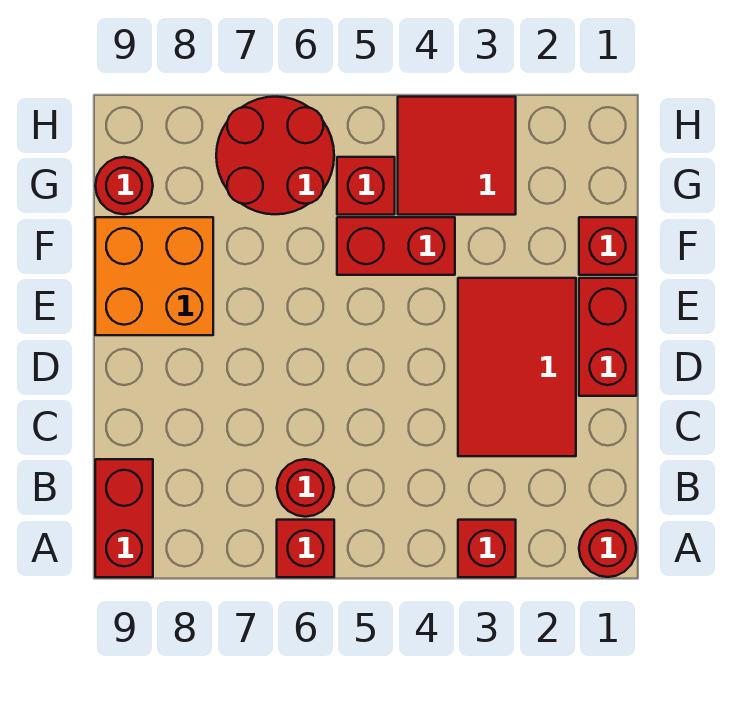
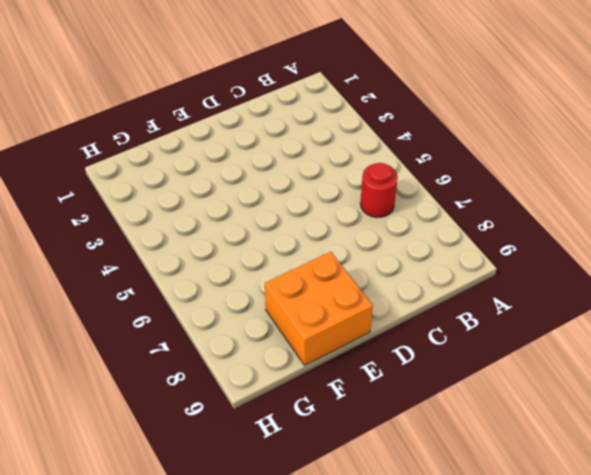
none -> red 1x1 round brick [579,520,636,577]
none -> red 1x1 brick [458,520,516,577]
none -> red 1x1 brick [277,520,334,577]

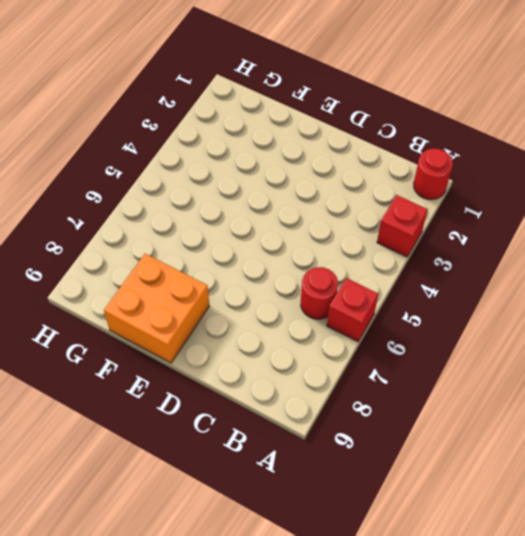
none -> red 1x2 brick [95,459,153,577]
none -> red 2x3 tile [458,278,576,456]
none -> red 1x2 brick [579,278,636,396]

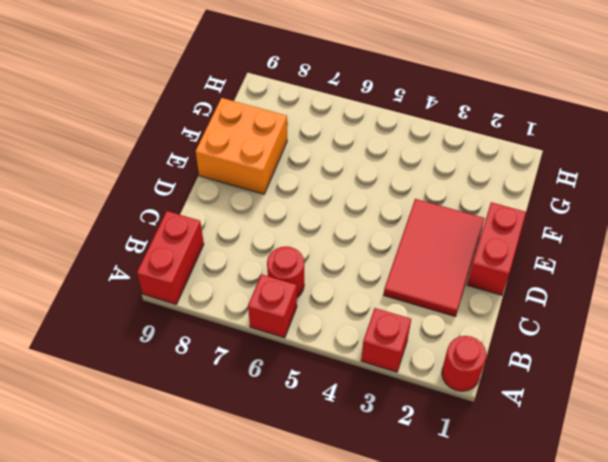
none -> red 1x1 brick [579,217,636,275]
none -> red 1x2 brick [337,217,455,275]
none -> red 2x2 tile [398,97,516,215]

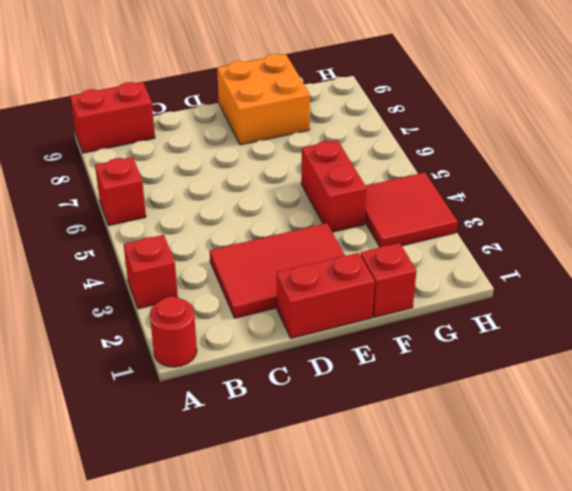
none -> red 1x1 round brick [277,459,334,517]
none -> red 1x1 brick [337,157,395,215]
none -> red 2x2 round brick [216,97,334,214]

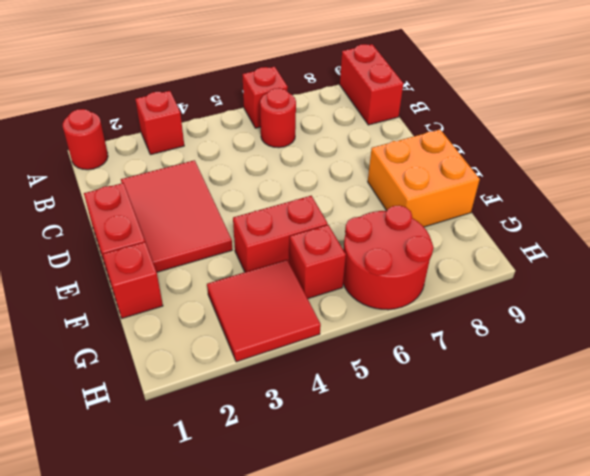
none -> red 1x1 round brick [95,157,153,214]

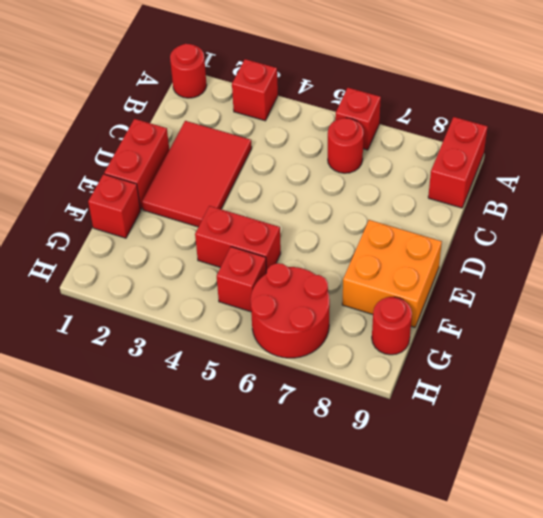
none -> red 2x2 tile [398,97,516,215]

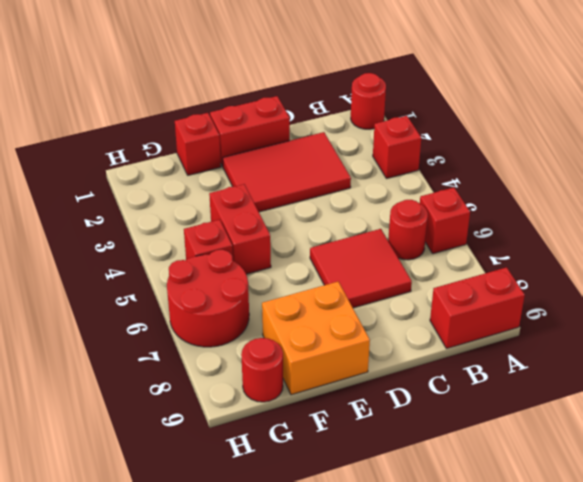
red 2x2 tile [310,229,412,308] -> red 2x2 tile moved to [398,97,516,215]

